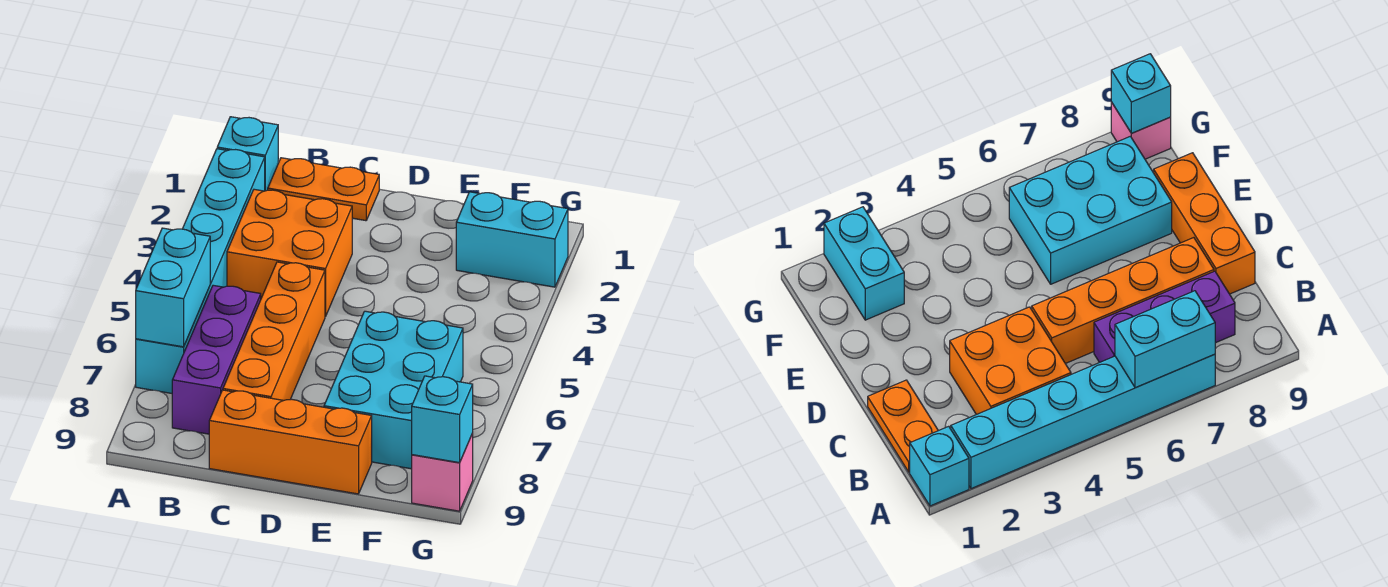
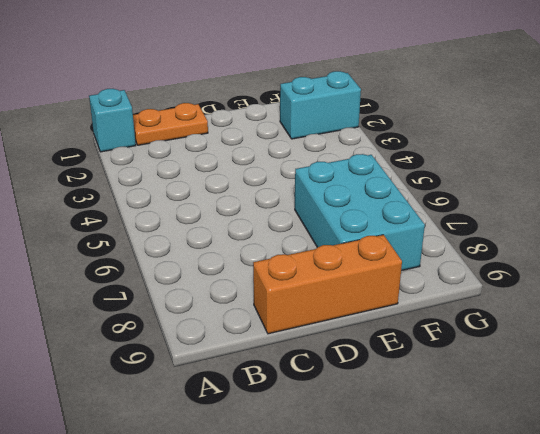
none -> cyan 1x6 brick [136,149,265,393]
none -> orange 2x2 brick [227,189,352,317]
none -> purple 1x3 brick [172,285,261,434]

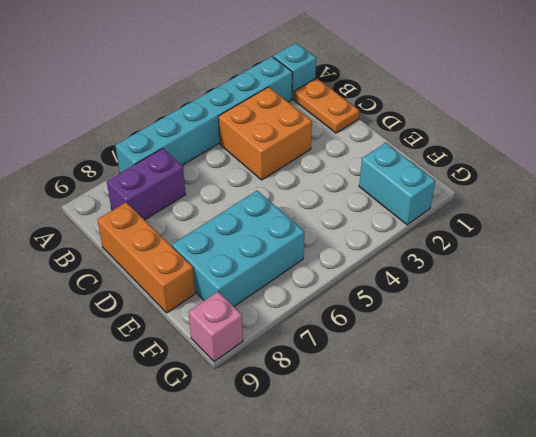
purple 1x2 brick [107,148,186,220] -> purple 1x3 brick [172,285,261,434]
none -> orange 1x4 brick [223,262,325,400]
none -> cyan 1x2 brick [136,228,210,347]
none -> cyan 1x1 brick [412,376,473,463]

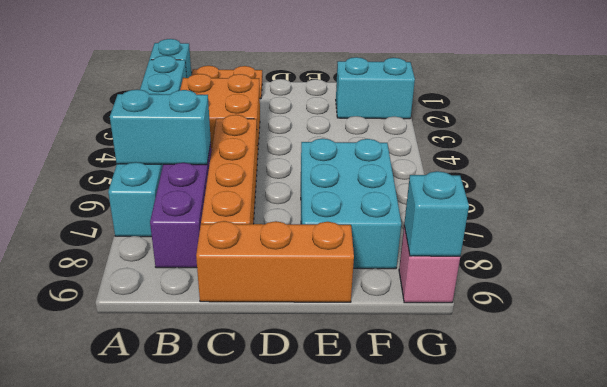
cyan 1x2 brick [110,89,211,165] -> cyan 1x2 brick turned to [136,228,210,347]

